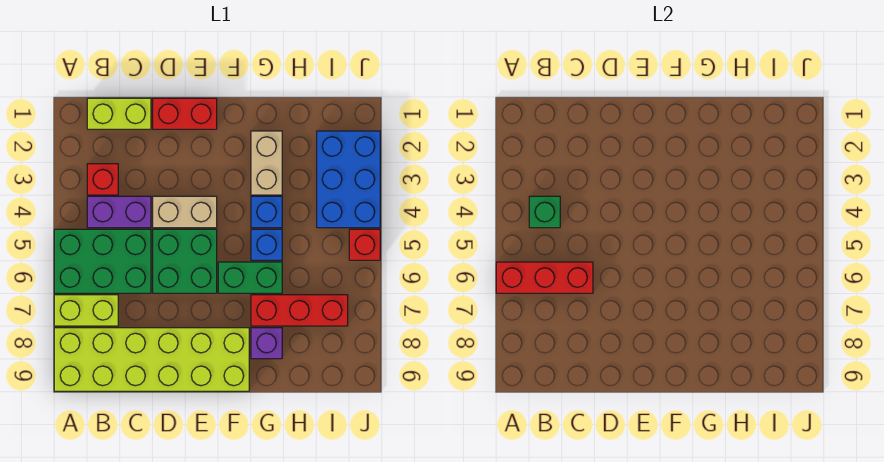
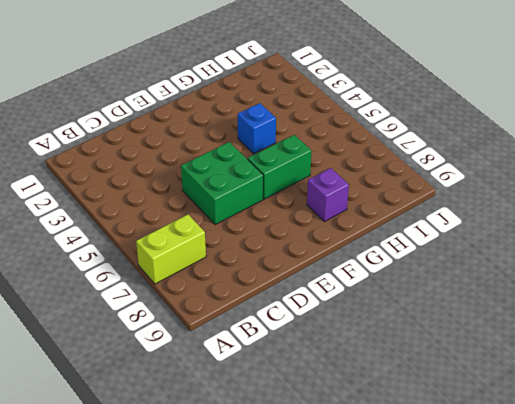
none -> green 2x3 brick [54,229,151,293]
none -> lime 2x6 brick [54,328,249,391]
none -> lime 1x2 brick [87,98,151,129]

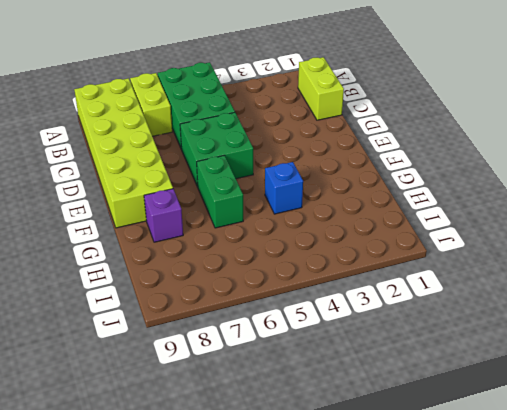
none -> red 1x1 brick [87,164,118,195]
none -> purple 1x2 brick [87,196,151,228]
none -> red 1x2 brick [153,98,217,129]

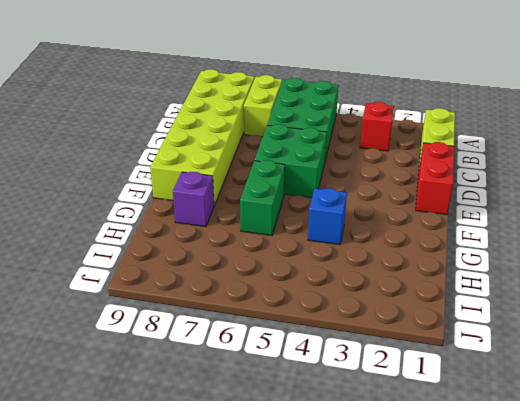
none -> purple 1x2 brick [87,196,151,228]
none -> tan 1x2 brick [153,196,217,228]
none -> tan 1x2 brick [251,131,282,195]

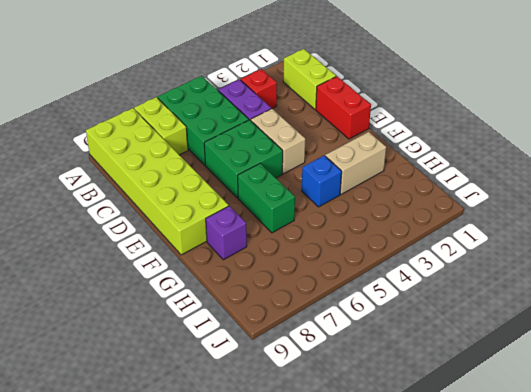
none -> blue 1x1 brick [251,229,282,260]
none -> red 1x3 brick [251,295,348,326]
none -> blue 2x3 brick [317,131,380,228]

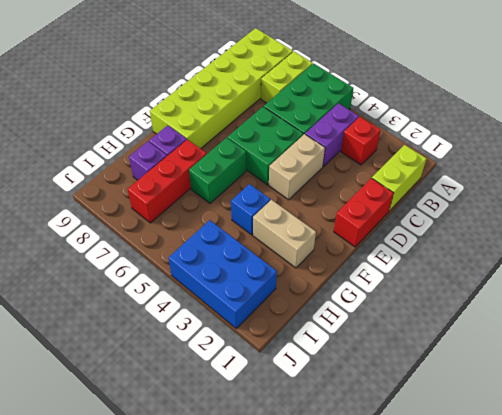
purple 1x1 brick [129,141,167,180] -> none
none -> blue 1x1 brick [251,229,282,260]
none -> red 1x1 brick [349,229,380,260]
none -> red 1x3 brick [496,262,593,293]

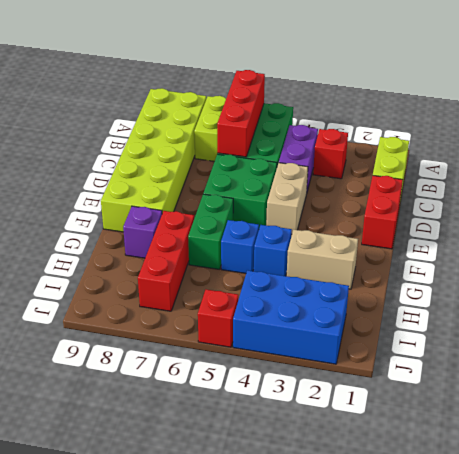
none -> green 1x1 brick [529,196,560,228]

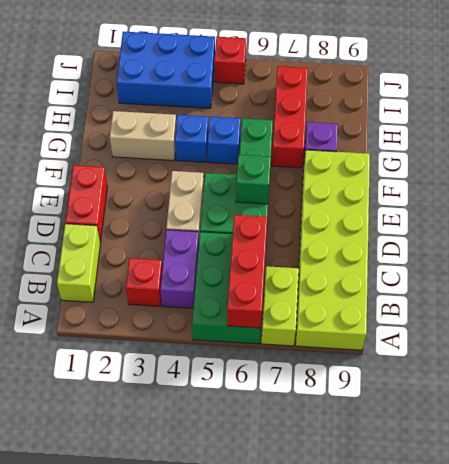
green 1x1 brick [236,155,271,204] -> green 1x1 brick moved to [529,196,560,228]

